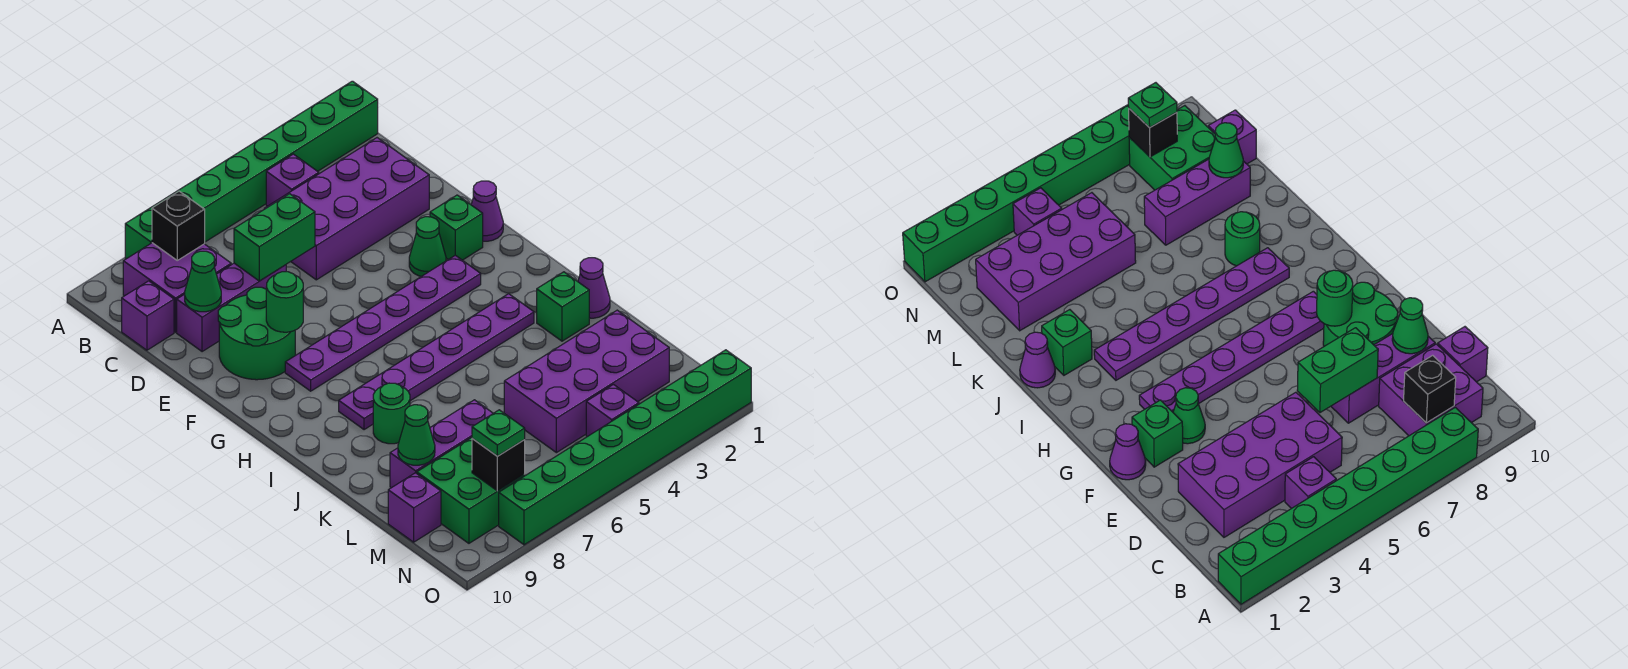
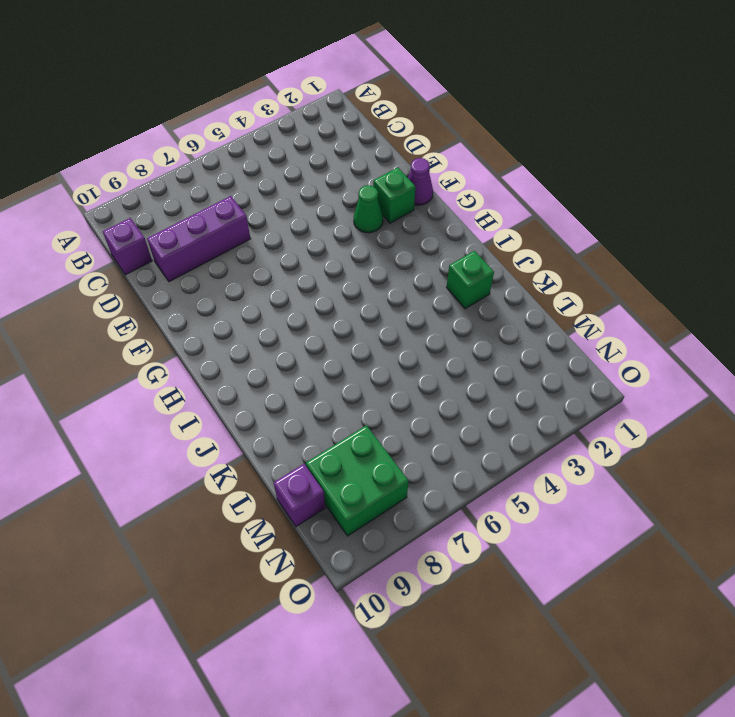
none -> green 1x8 brick [125,81,378,259]
none -> purple 1x1 brick [266,154,319,206]
none -> purple 2x2 brick [123,243,231,332]

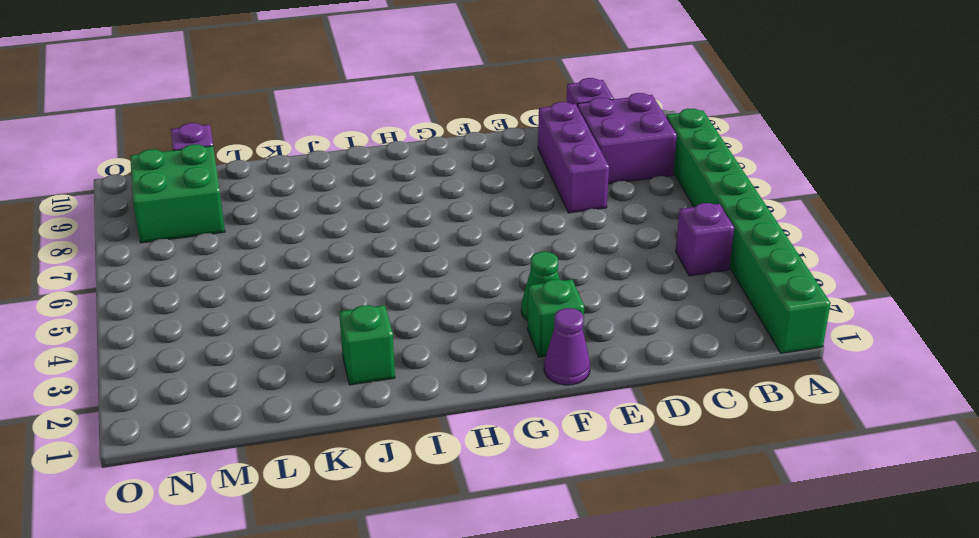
none -> purple 2x4 brick [264,138,429,280]
none -> green 2x2 round brick [218,287,295,380]
none -> purple 1x6 plate [285,255,481,391]

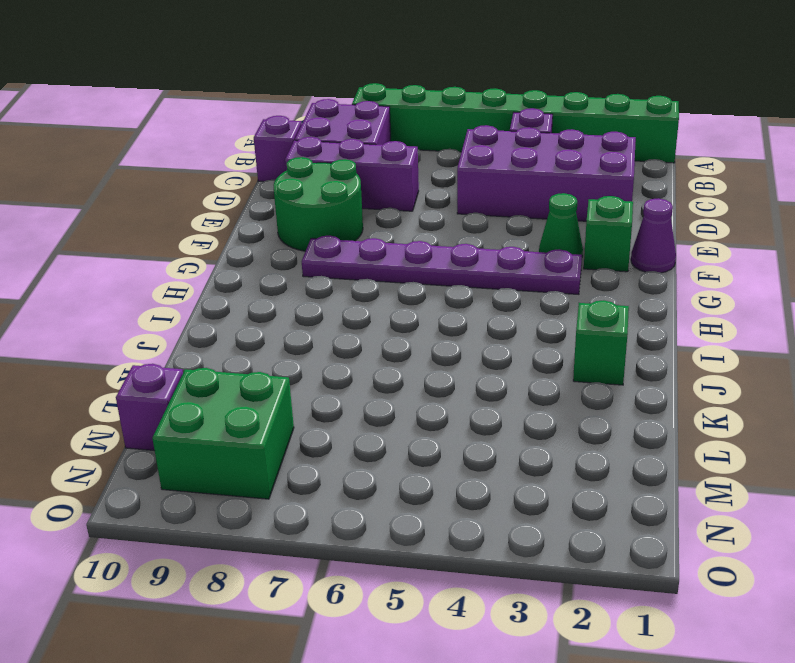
none -> purple 1x6 plate [339,294,534,430]
none -> purple 1x1 cone [578,258,610,318]
none -> green 1x1 round brick [373,383,410,444]

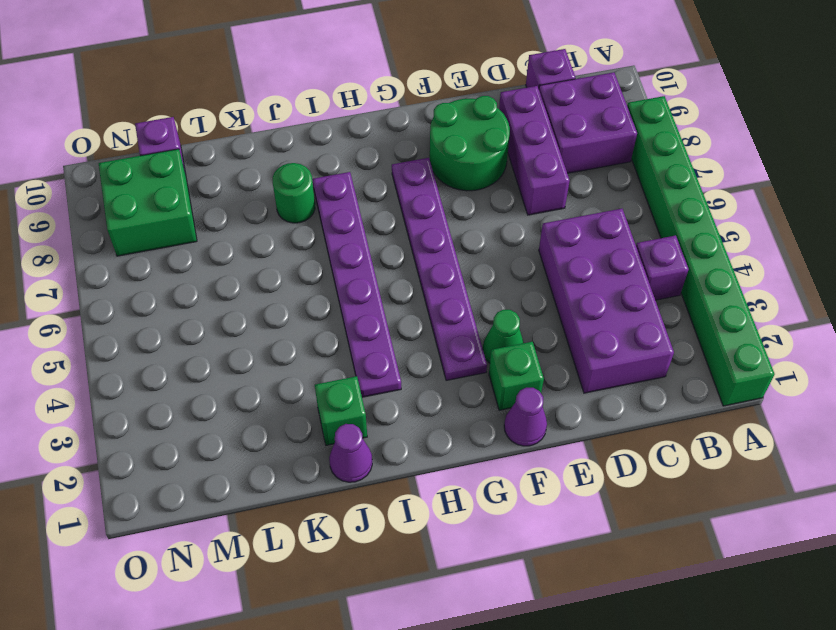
none -> purple 2x4 brick [504,310,669,453]
none -> purple 1x3 brick [390,400,493,488]
none -> purple 1x1 brick [586,385,639,437]

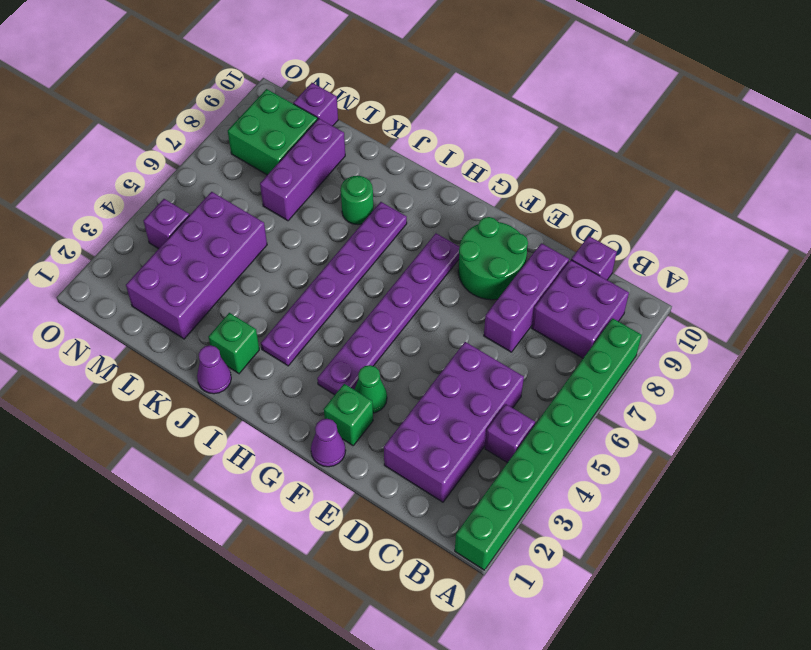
none -> green 1x8 brick [499,350,751,545]
none -> black 1x1 brick [152,191,205,260]
none -> green 1x2 brick [234,194,315,281]

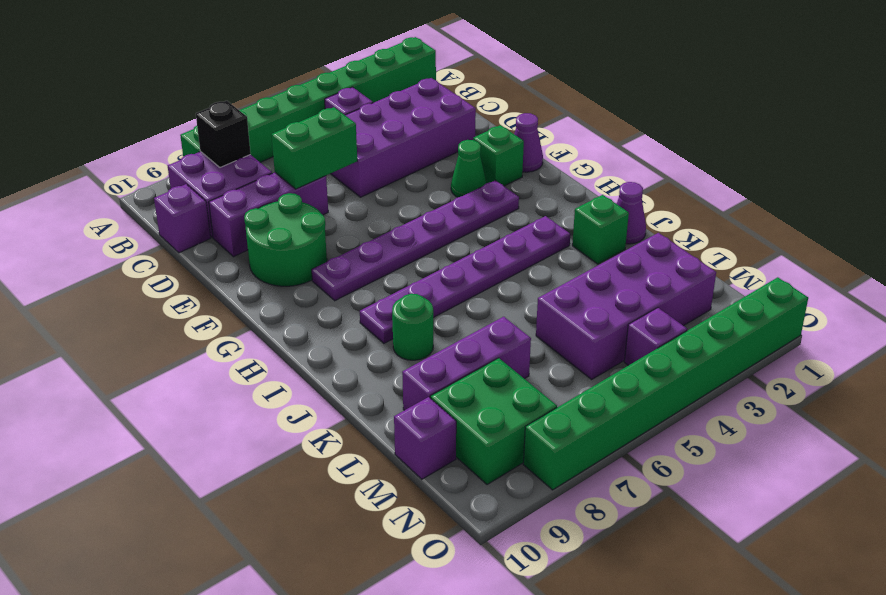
none -> green 1x1 cone [185,251,221,312]
none -> green 1x1 round brick [266,272,303,332]
none -> green 1x1 cone [398,405,435,465]

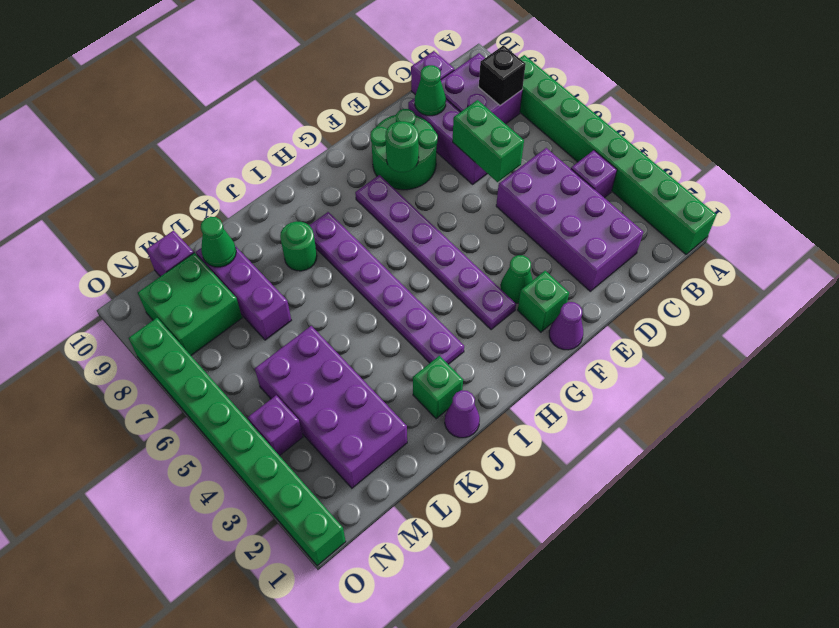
none -> black 1x1 brick [472,438,525,491]
none -> green 1x1 plate [472,410,525,456]

